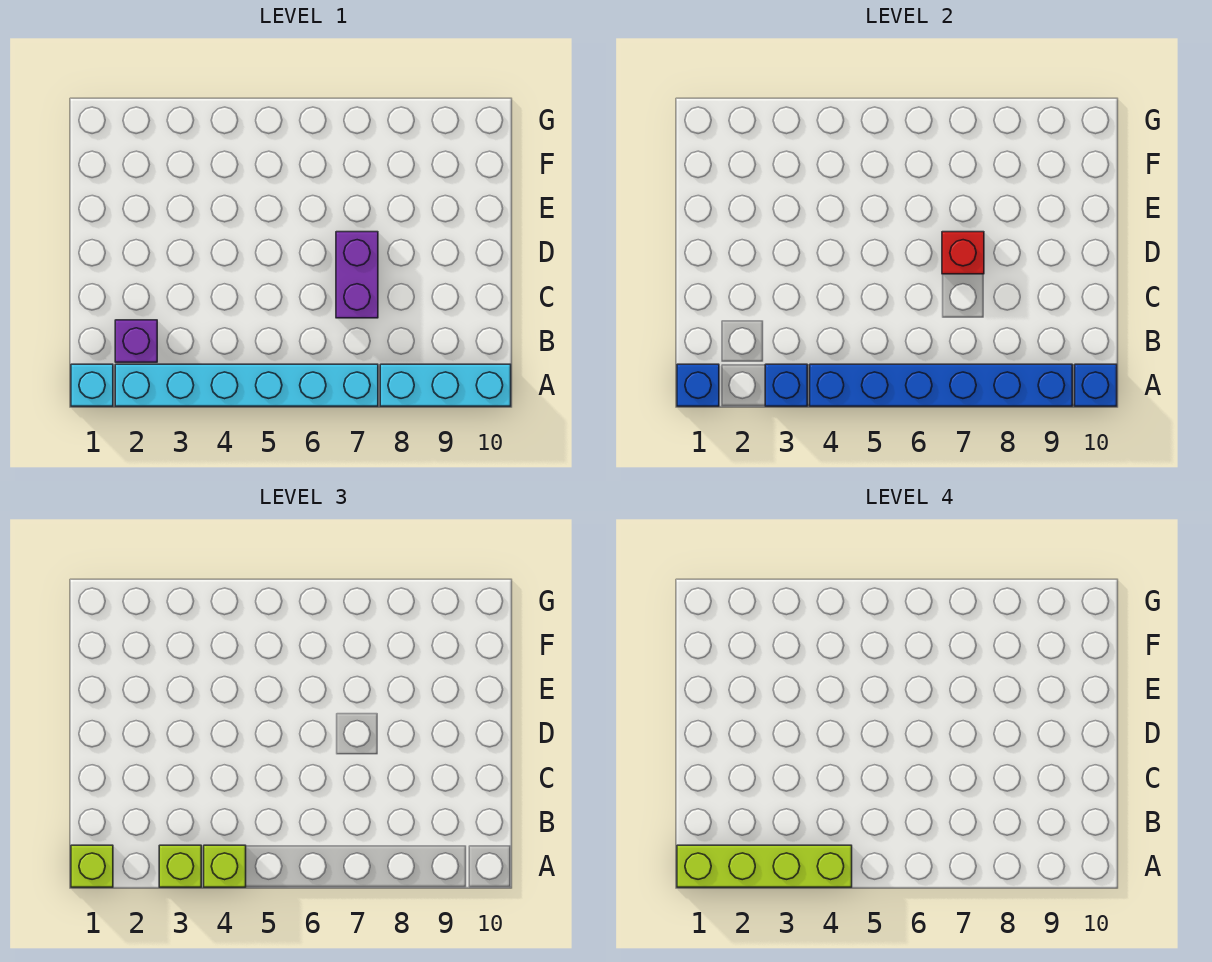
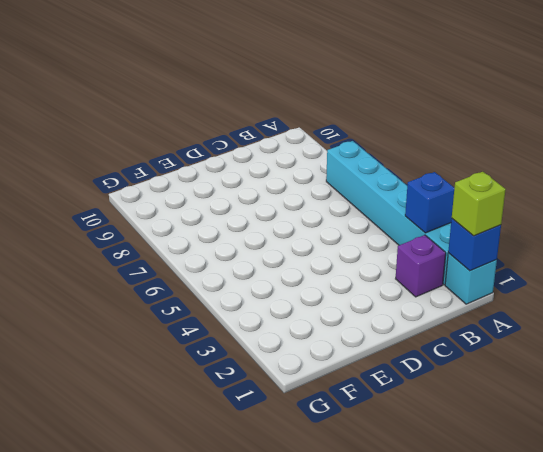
none -> cyan 1x3 brick [380,364,511,406]
none -> purple 1x2 brick [336,232,378,318]
none -> blue 1x6 brick [810,364,1072,406]

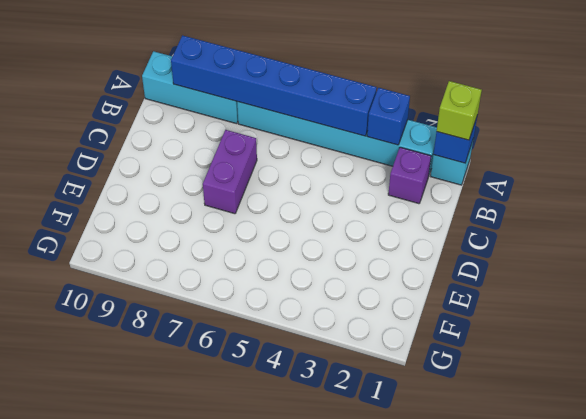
none -> blue 1x1 brick [1075,364,1117,406]
none -> red 1x1 brick [942,232,984,274]
none -> lime 1x1 brick [159,845,201,887]

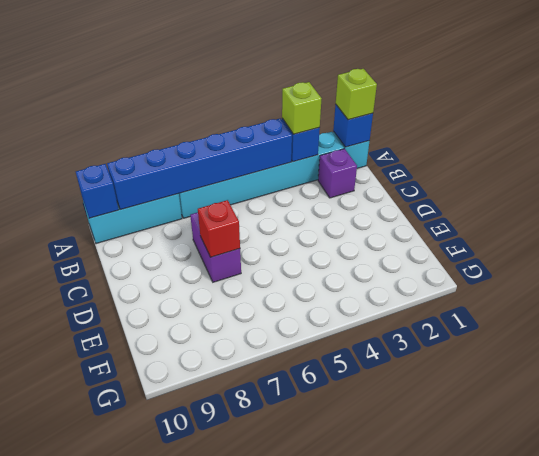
none -> lime 1x1 brick [204,845,246,887]
none -> lime 1x4 brick [677,845,852,887]

